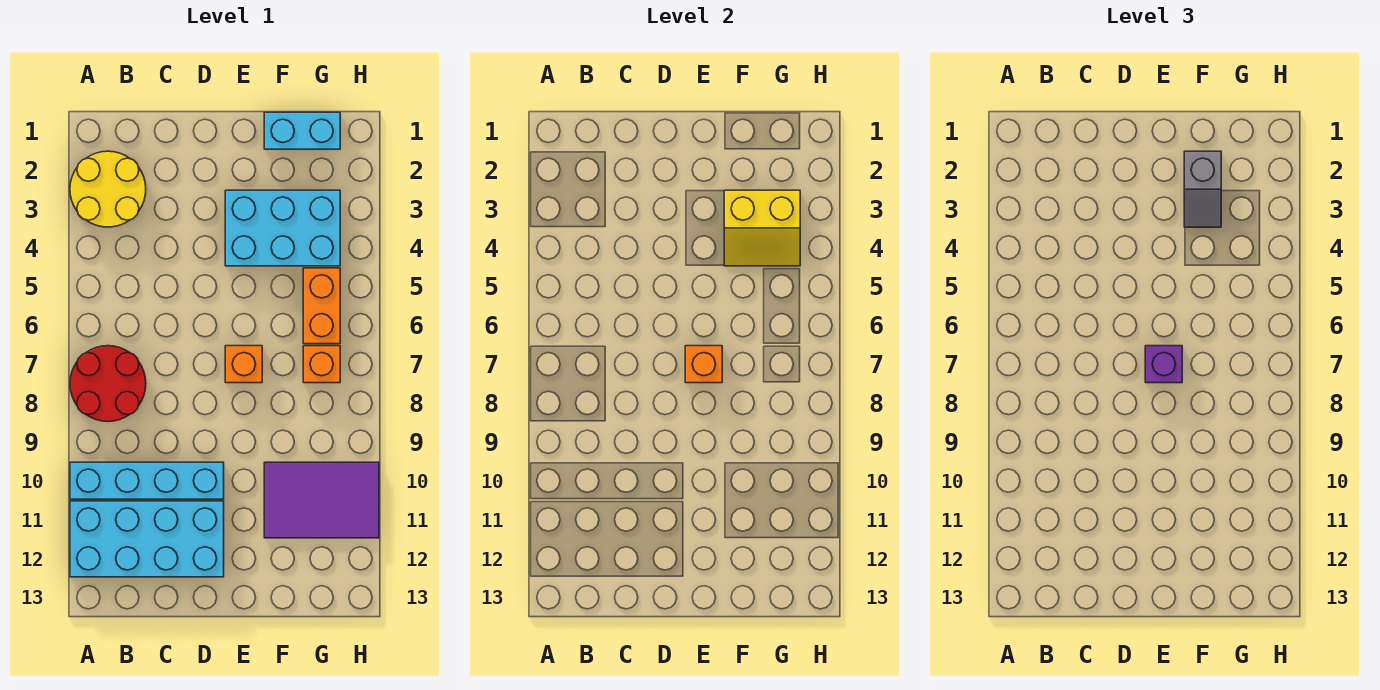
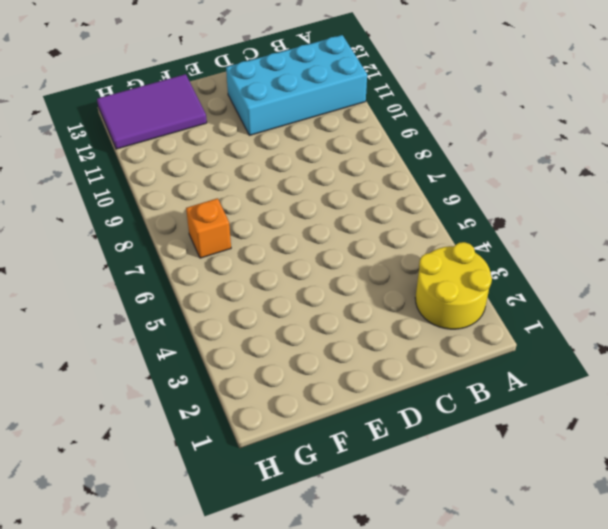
purple 2x3 tile [97,74,207,149] -> purple 2x3 tile moved to [264,462,379,538]
none -> red 2x2 round brick [70,346,146,422]
none -> cyan 1x4 brick [70,462,224,499]
none -> cyan 2x3 brick [225,190,340,266]

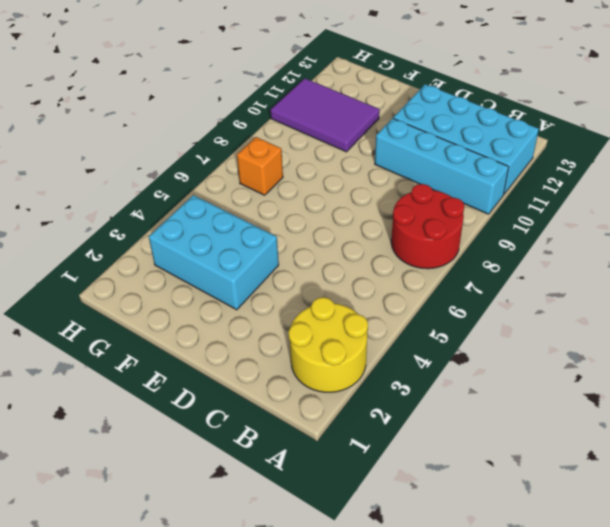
none -> orange 1x1 brick [225,346,262,383]
none -> cyan 1x2 brick [264,112,340,149]
none -> orange 1x2 brick [303,268,340,344]

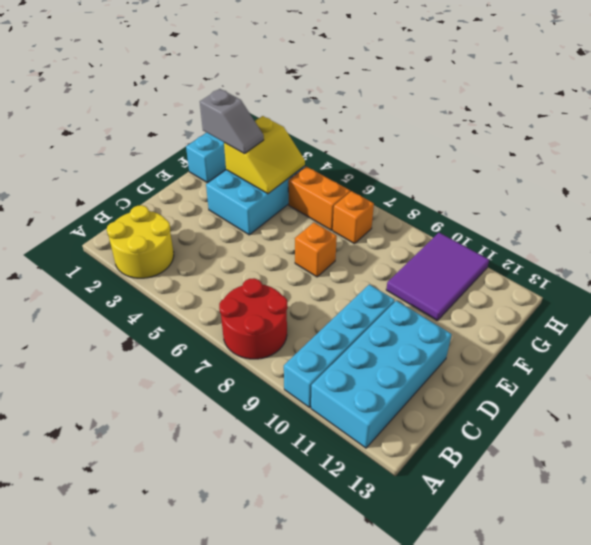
none -> orange 1x1 brick [685,346,722,383]
none -> purple 1x1 brick [1145,346,1182,383]

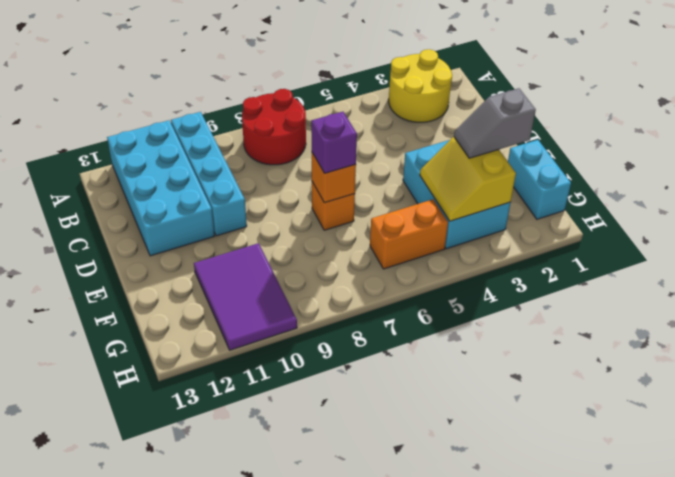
none -> orange 1x1 brick [303,346,340,383]

